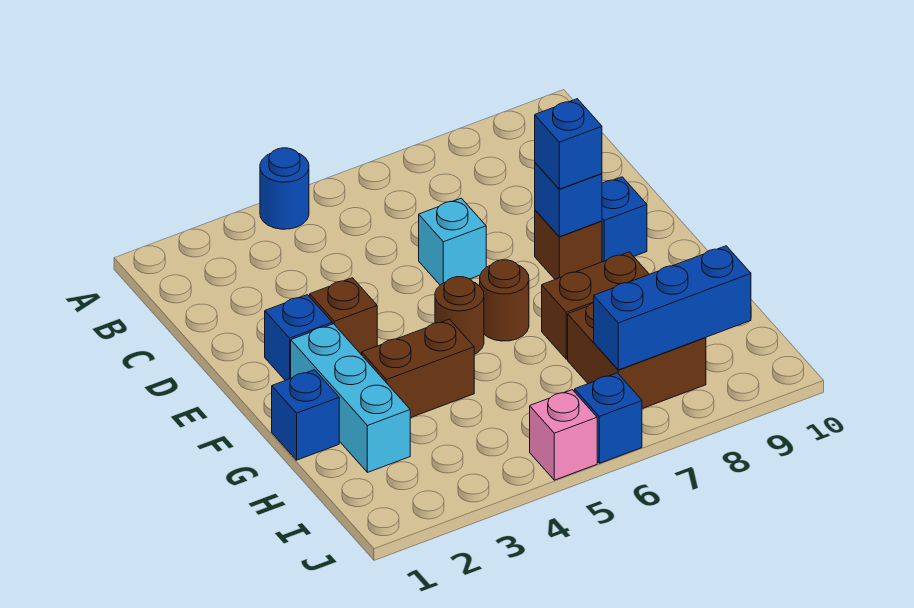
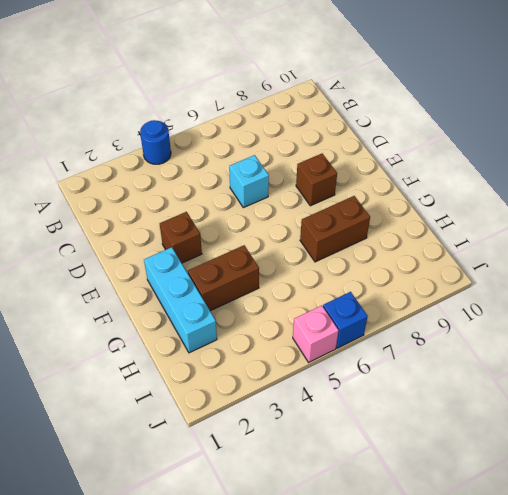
none -> blue 1x1 brick [265,295,332,380]
none -> blue 1x1 brick [602,177,647,262]
none -> brown 1x1 round brick [435,277,484,355]

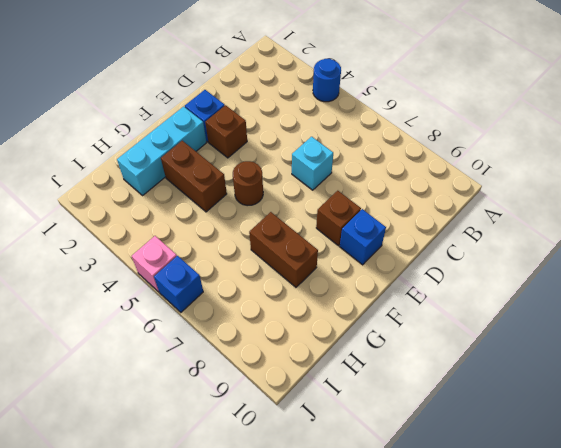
none -> brown 1x1 round brick [480,260,529,341]
none -> blue 1x1 brick [272,370,339,460]
none -> brown 2x2 brick [568,303,706,409]

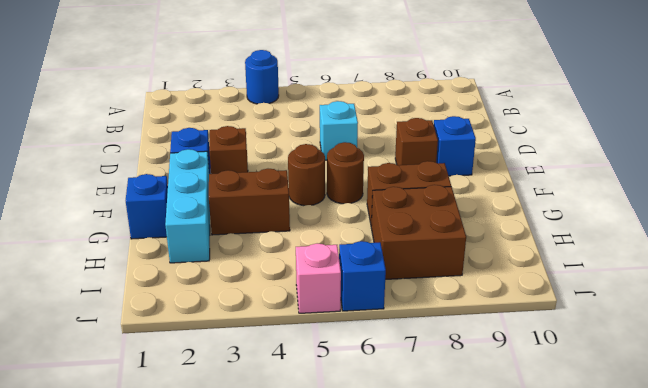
none -> blue 1x1 brick [535,163,602,237]
none -> blue 1x3 brick [593,246,751,370]
none -> blue 1x1 brick [535,99,602,189]

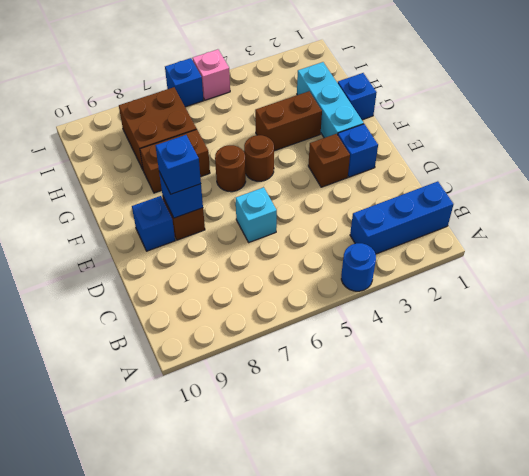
blue 1x3 brick [350,181,454,254] -> blue 1x3 brick moved to [593,246,751,370]

